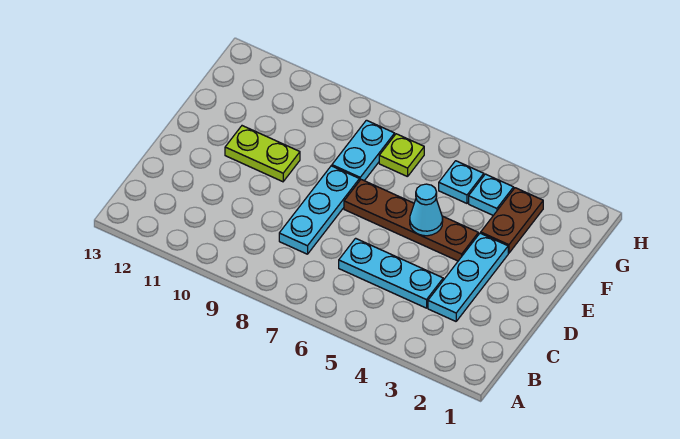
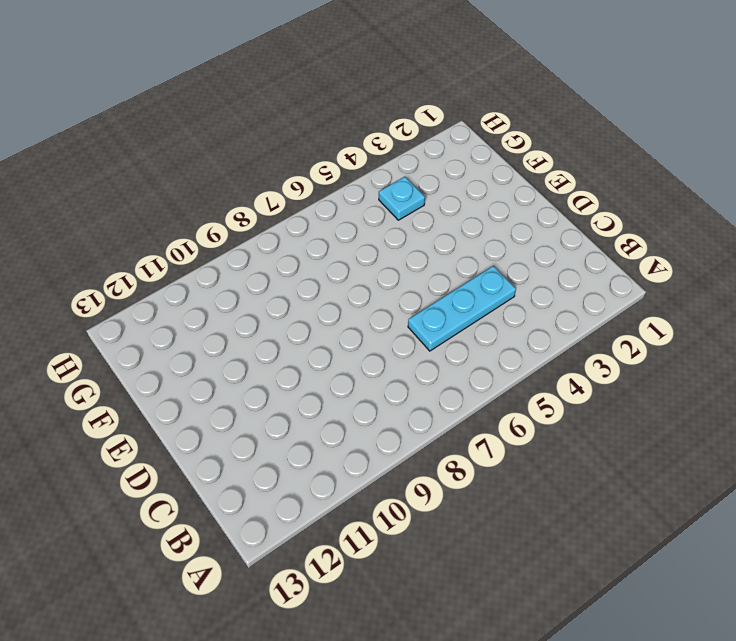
none -> cyan 1x3 plate [428,233,508,321]
none -> cyan 1x3 plate [279,166,359,254]

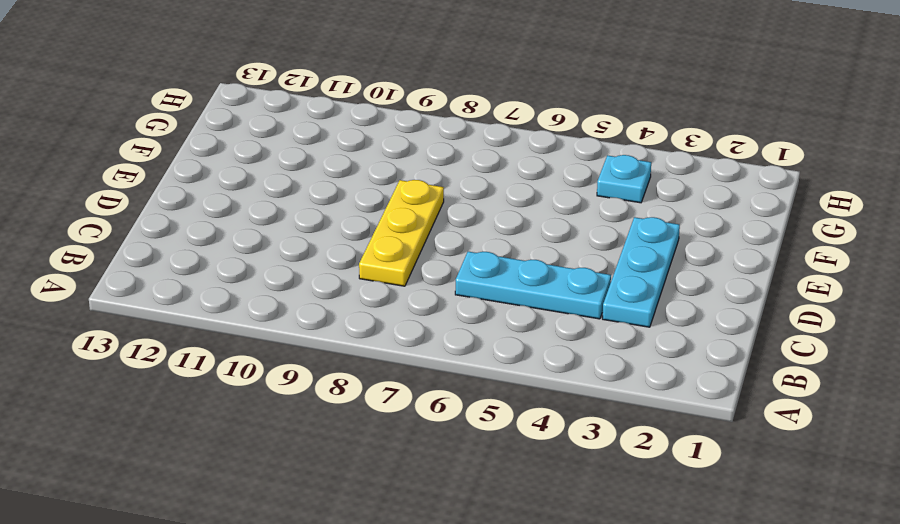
yellow 1x3 plate [359,180,444,286] -> cyan 1x3 plate [279,166,359,254]
none -> brown 1x4 plate [344,180,478,261]
none -> lime 1x2 plate [225,126,300,182]

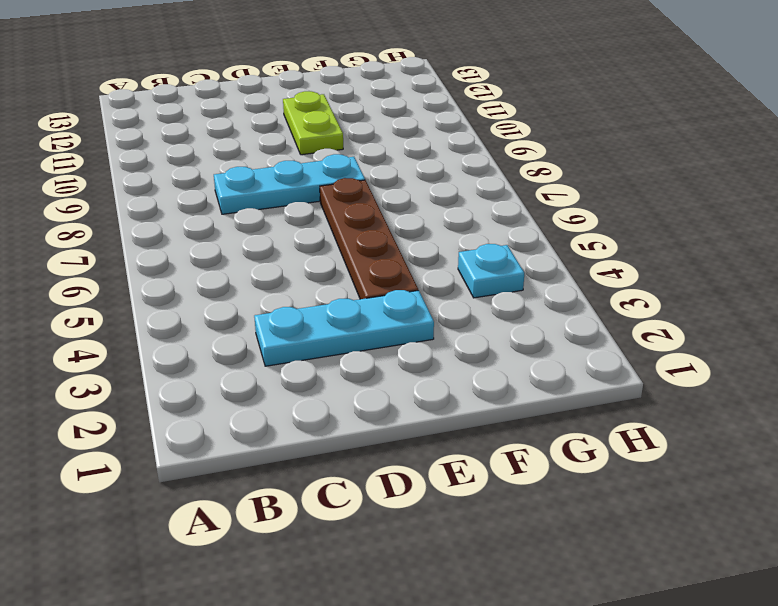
none -> cyan 1x3 plate [339,238,443,308]
none -> brown 1x2 plate [481,188,543,253]

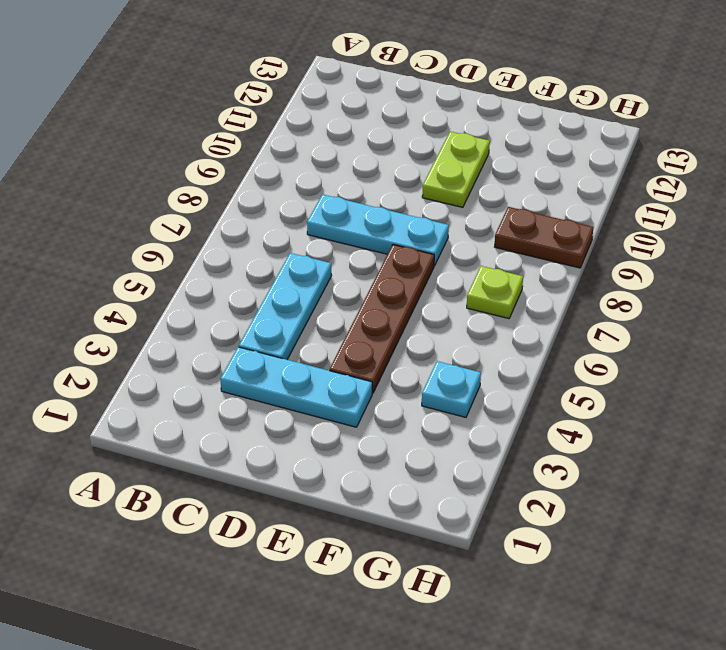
brown 1x2 plate [495,207,593,268] -> brown 1x2 plate moved to [481,188,543,253]
none -> cyan 1x2 plate [332,120,395,181]
none -> cyan 1x1 plate [439,161,484,203]

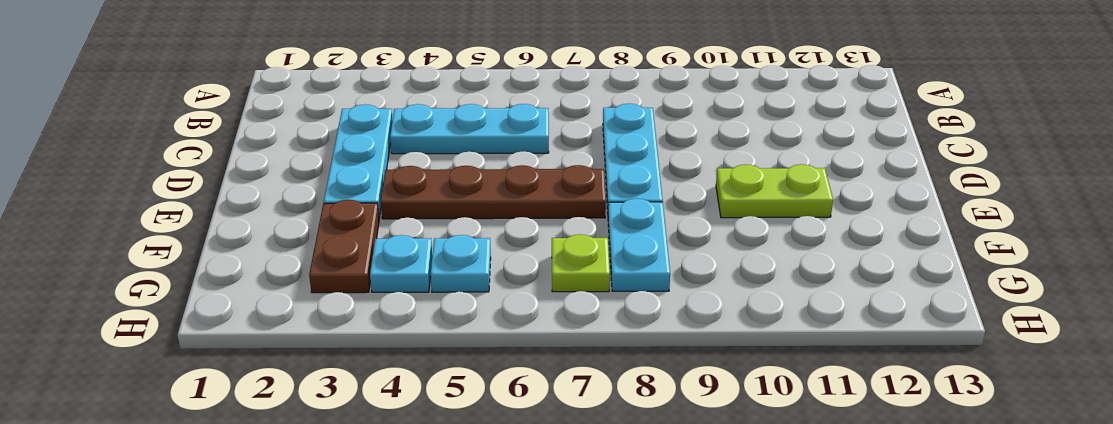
none -> cyan 1x1 cone [410,184,443,236]

